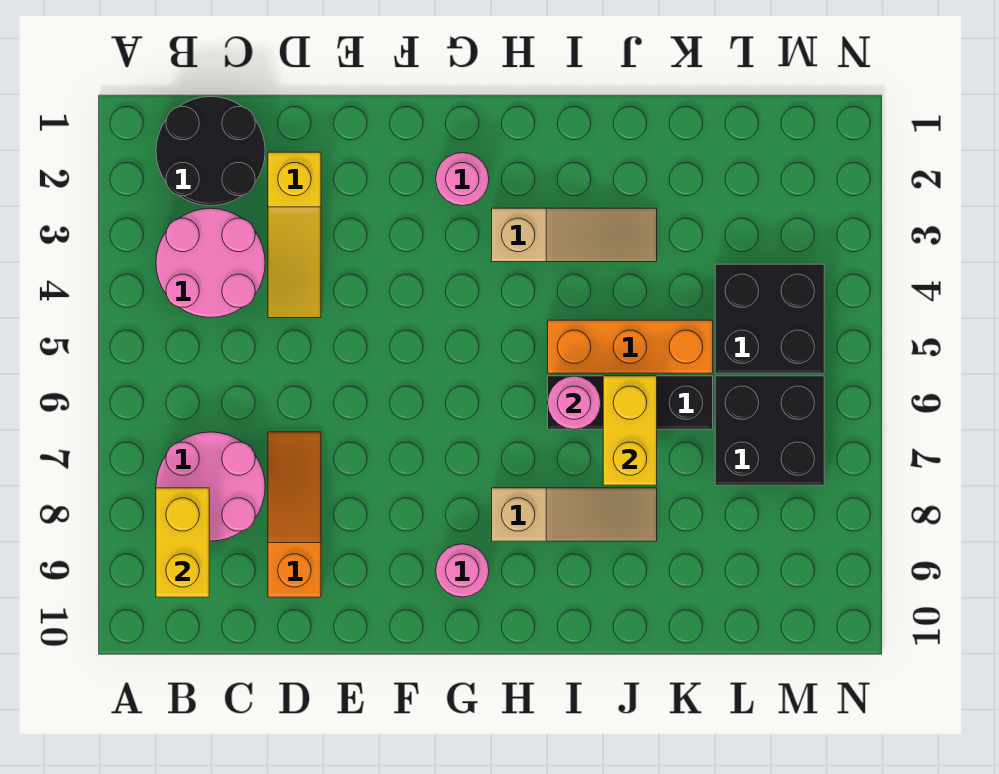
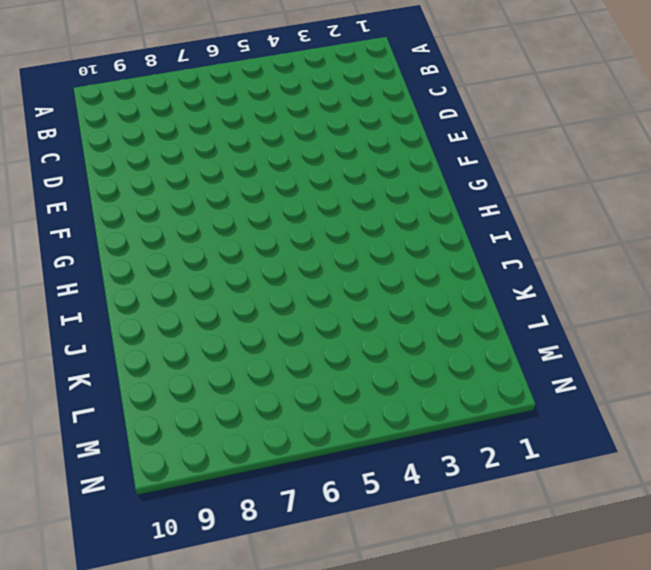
none -> black 2x2 round brick [156,97,265,206]
none -> pink 2x2 round brick [156,208,265,318]
none -> pink 2x2 round brick [156,432,265,541]

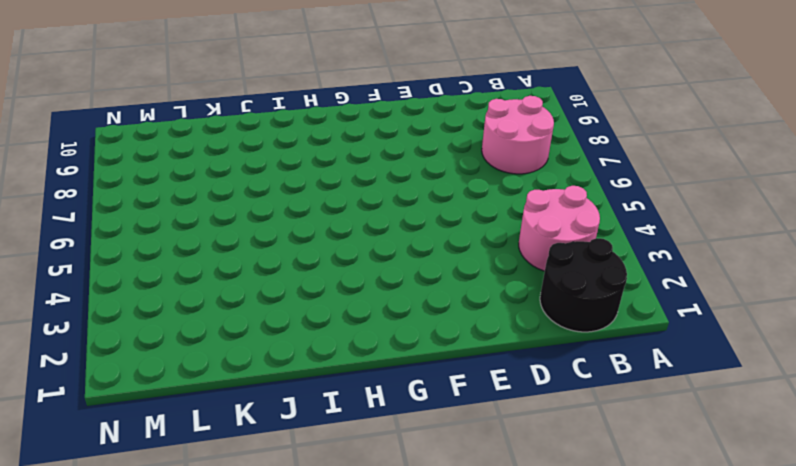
none -> yellow 1x3 slope [268,152,321,318]
none -> orange 1x3 slope [268,432,321,597]
none -> pink 1x1 round brick [436,152,489,206]

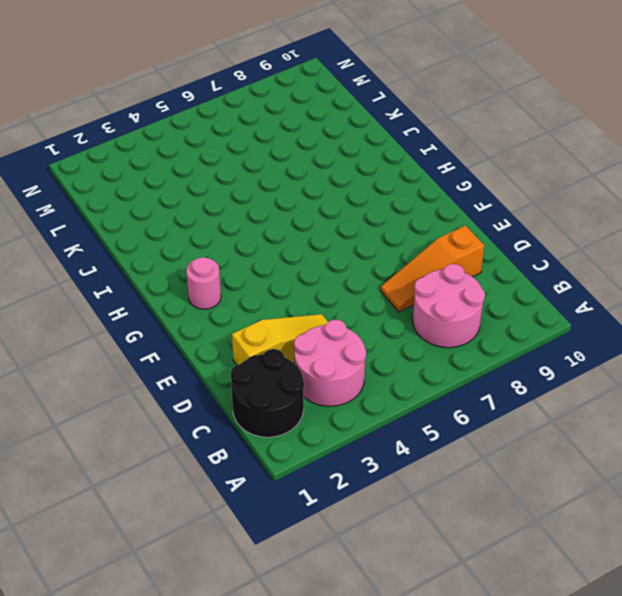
none -> pink 1x1 round brick [436,544,489,597]
none -> tan 1x3 slope [492,208,657,262]
none -> tan 1x3 slope [492,488,657,541]

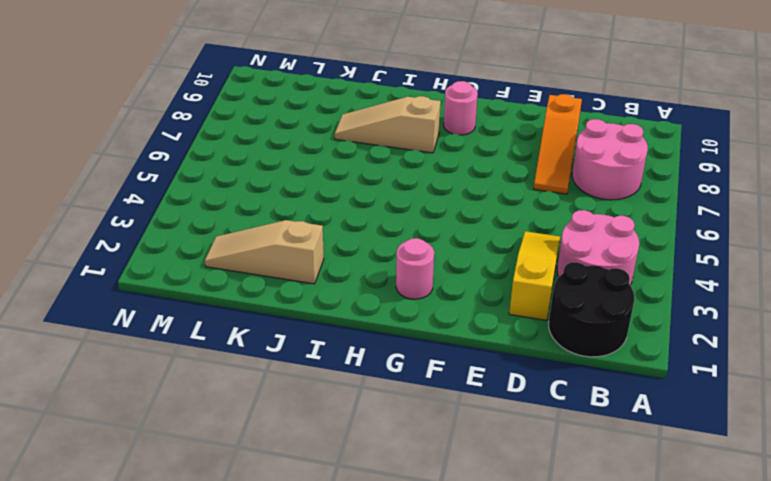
tan 1x3 slope [205,220,324,284] -> tan 1x3 slope moved to [492,208,657,262]
none -> orange 1x3 brick [548,320,713,373]
none -> black 1x3 brick [548,376,713,429]
none -> black 2x2 brick [715,264,824,373]

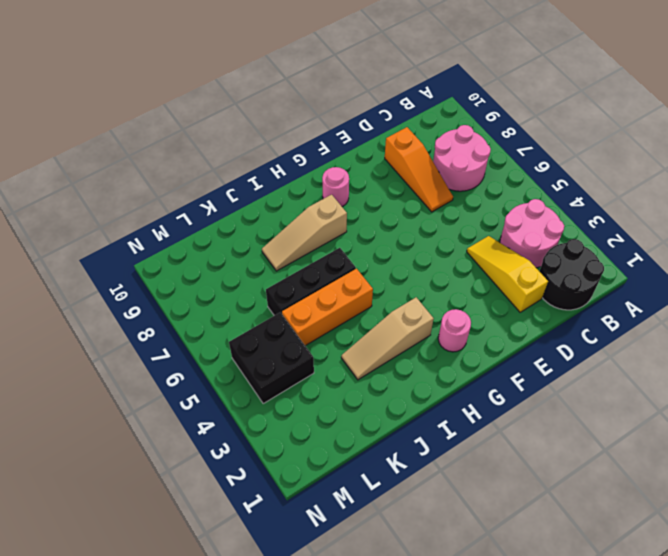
none -> black 2x2 brick [715,376,824,485]
none -> yellow 1x2 brick [156,488,209,597]
none -> pink 1x1 round brick [548,376,601,429]

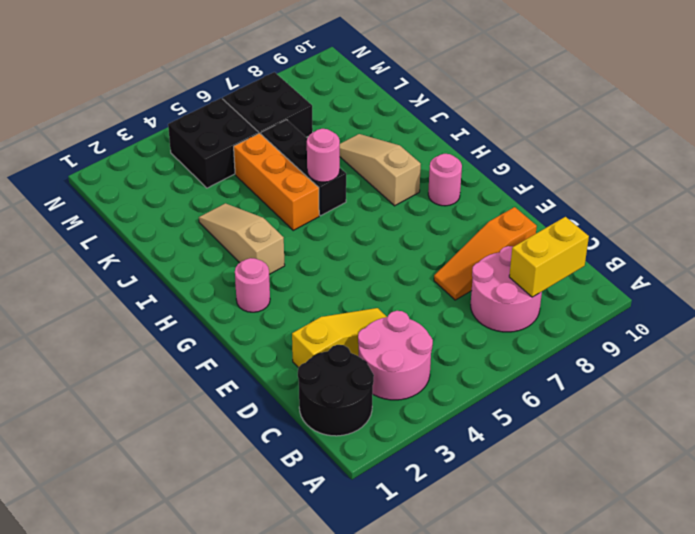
none -> yellow 1x2 brick [603,376,657,485]

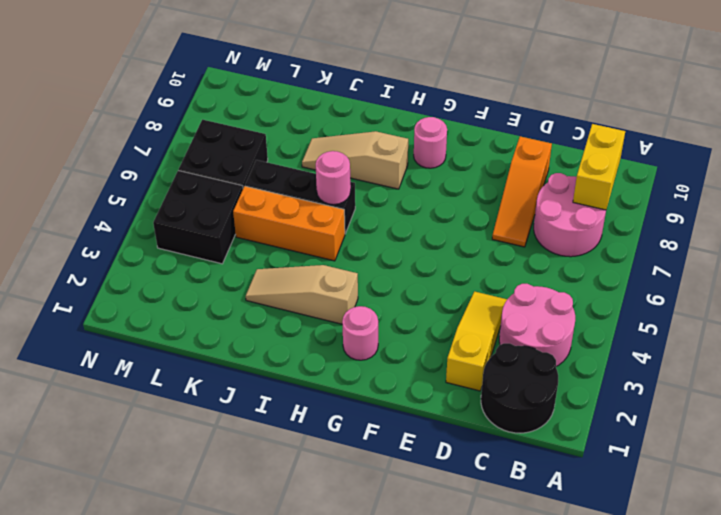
none -> yellow 1x2 brick [603,376,657,485]

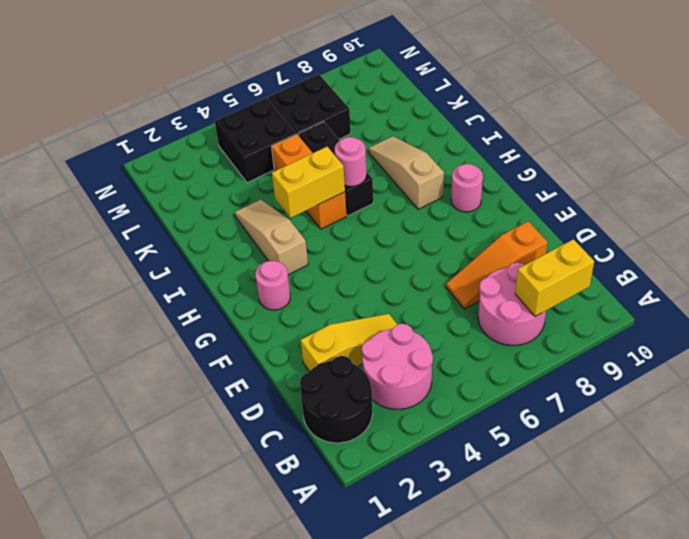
yellow 1x2 brick [272,147,345,218] -> yellow 1x2 brick moved to [603,376,657,485]

